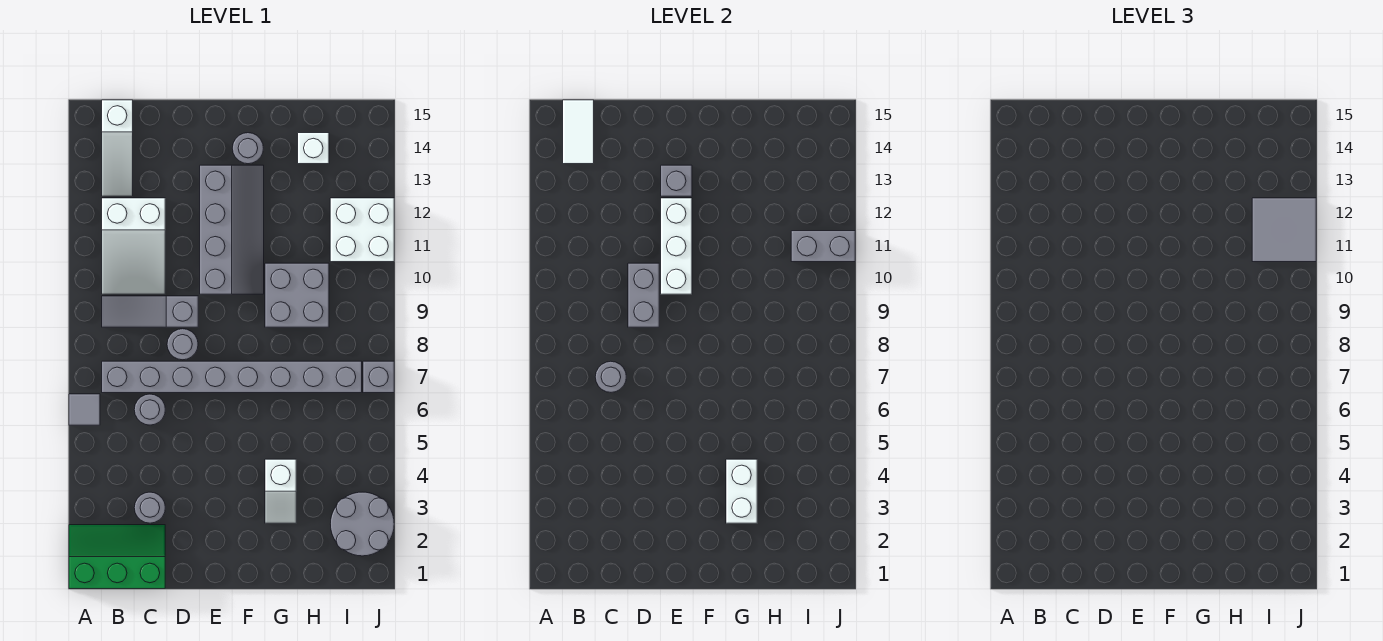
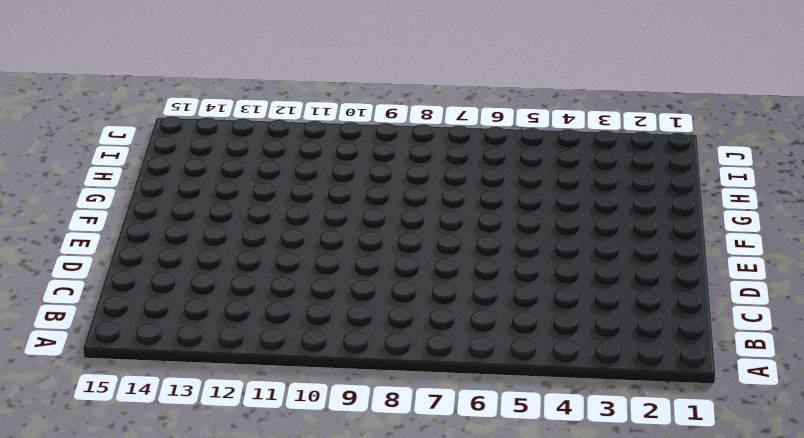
none -> green 2x3 slope [69,525,165,589]
none -> grey 1x1 tile [69,394,100,425]
none -> grey 1x8 brick [102,361,362,393]

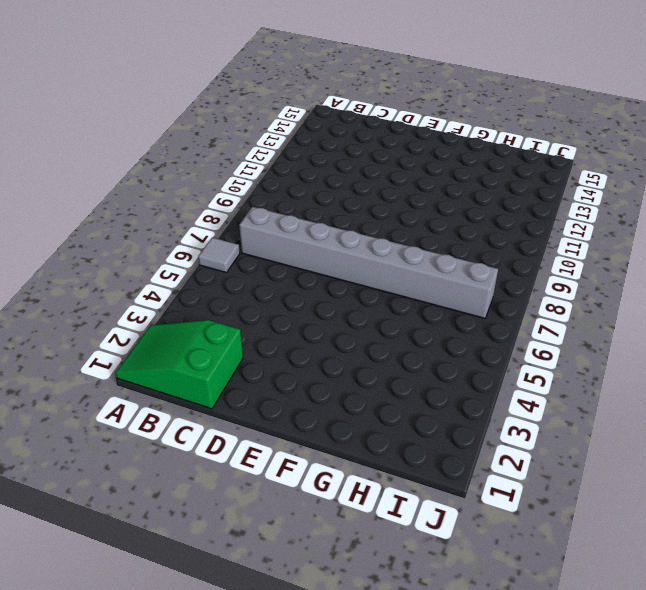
green 2x3 slope [115,320,243,409] -> green 2x3 slope turned to [69,525,165,589]
none -> grey 1x3 slope [102,296,198,327]
none -> white 2x3 slope [102,198,165,294]
none -> white 1x3 slope [102,100,133,196]

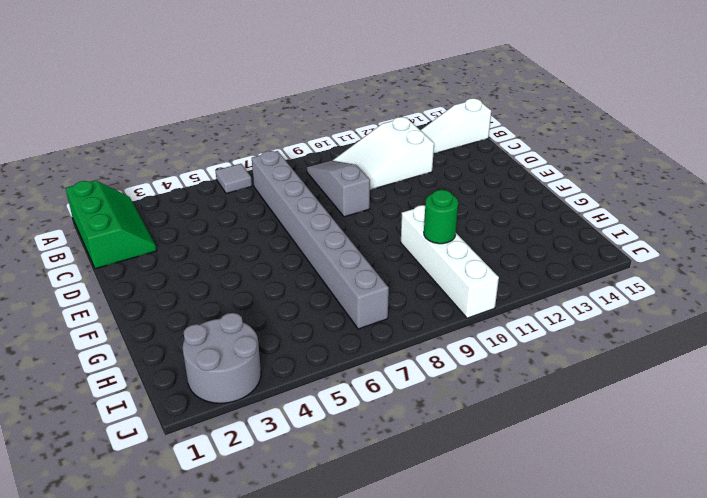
white 1x4 brick [401,205,499,318] -> grey 2x2 brick [265,263,329,327]
green 1x1 round brick [424,190,458,244] -> none
none -> grey 1x1 round brick [134,492,165,523]
none -> grey 1x1 round brick [134,394,165,425]
none -> grey 1x1 round brick [167,329,198,360]

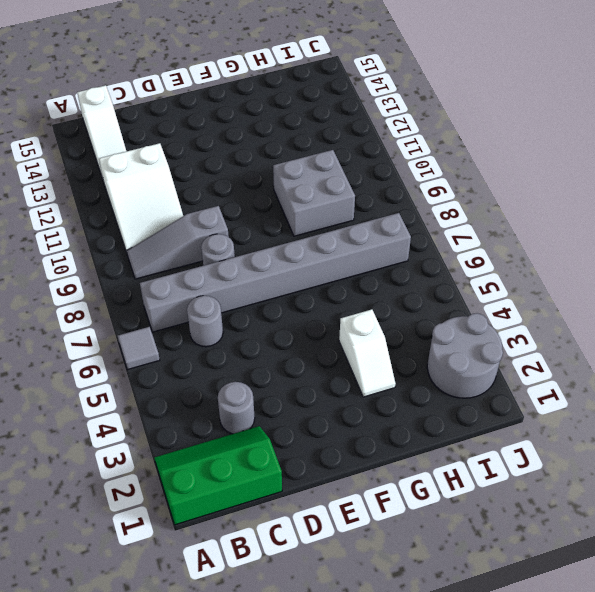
none -> grey 2x4 slope [200,165,264,294]
none -> grey 1x1 round brick [232,133,263,164]
none -> white 1x1 brick [298,133,329,164]

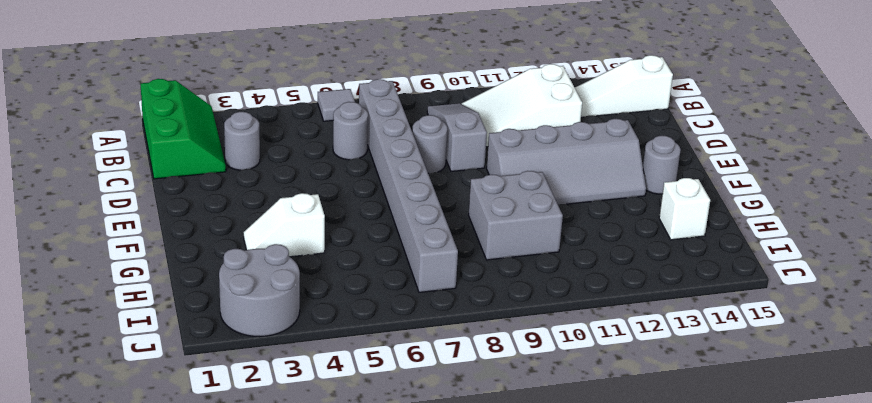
none -> white 2x2 brick [330,198,394,262]
none -> grey 1x1 brick [363,361,394,393]
none -> white 1x2 tile [563,100,594,164]

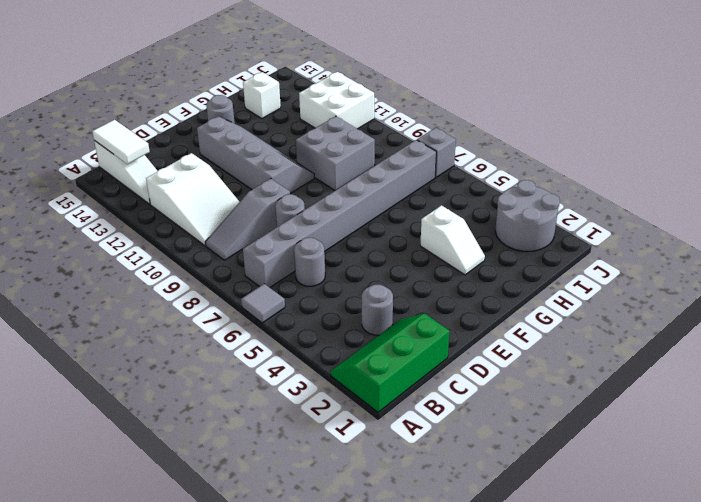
none -> grey 1x1 round brick [595,361,626,392]
none -> grey 1x2 brick [628,263,659,327]
none -> white 1x3 brick [661,198,692,294]

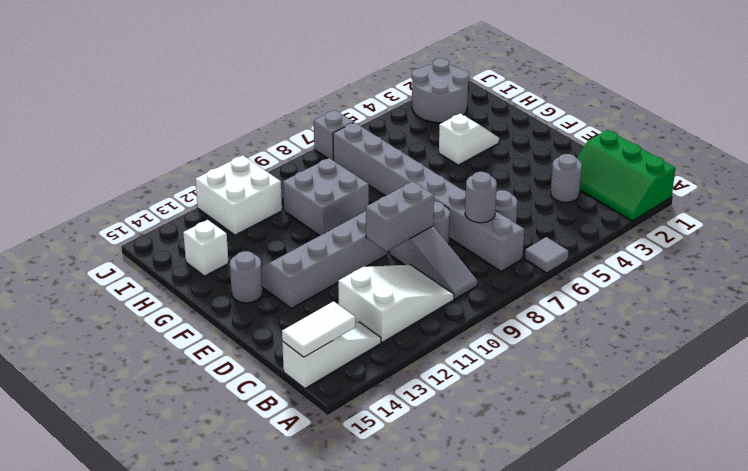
none -> white 1x3 brick [661,198,692,294]
none -> grey 1x1 brick [661,165,692,196]
none -> white 1x2 brick [726,459,757,523]

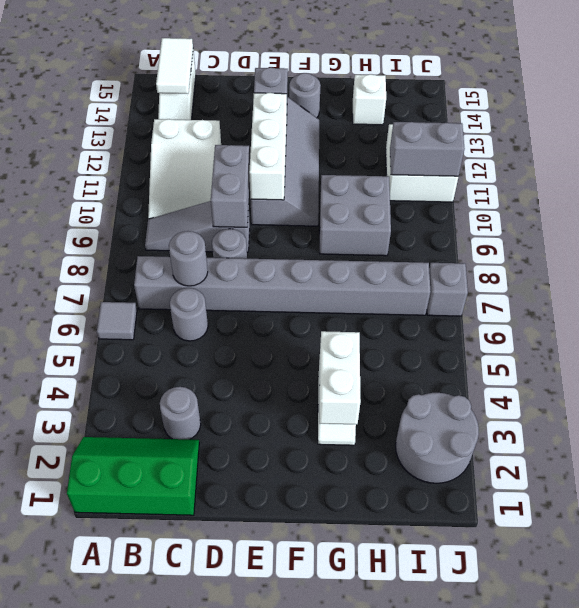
none -> grey 2x2 tile [1252,198,1316,262]

